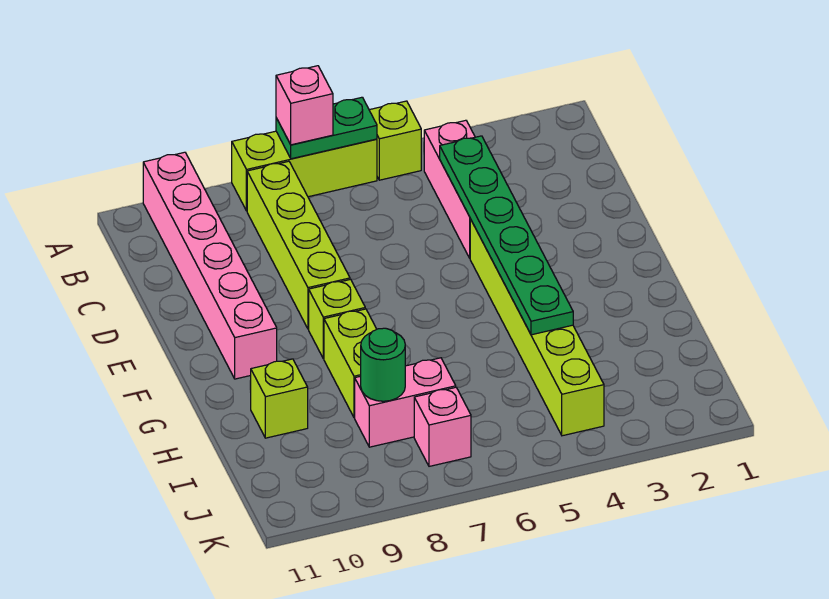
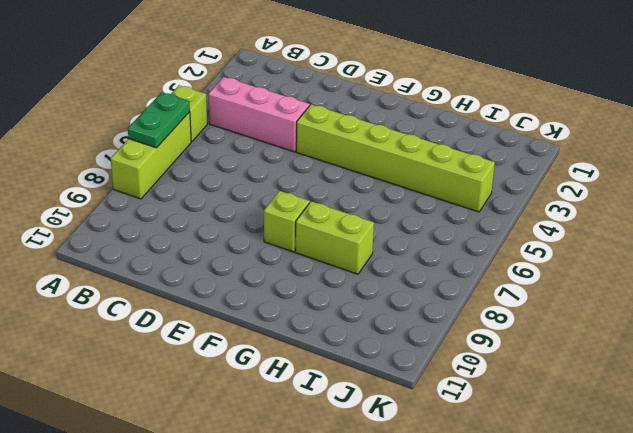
none -> pink 1x6 brick [143,152,277,379]
none -> lime 1x4 brick [247,161,350,329]
none -> lime 1x1 brick [251,359,308,438]

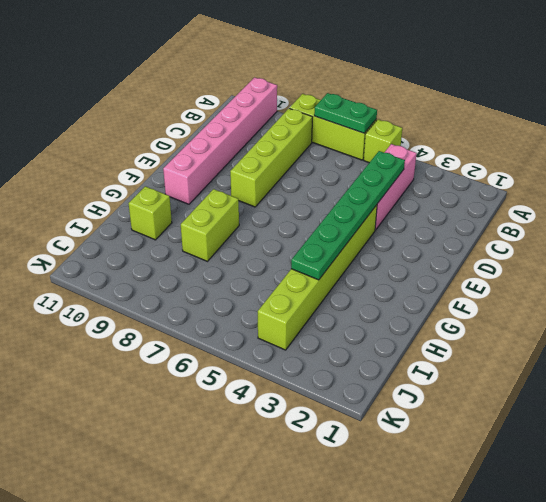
none -> lime 1x1 brick [309,279,365,359]
none -> pink 1x2 brick [355,358,456,447]
none -> pink 1x1 brick [414,387,471,466]

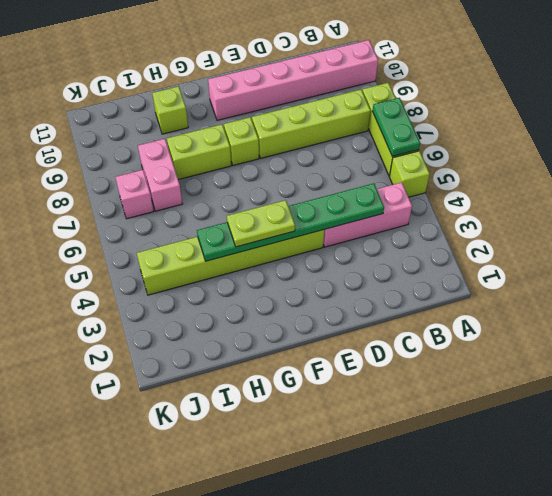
lime 1x2 plate [227,200,295,247] -> none
none -> green 1x1 round brick [361,328,405,401]
none -> pink 1x1 brick [276,66,333,145]

